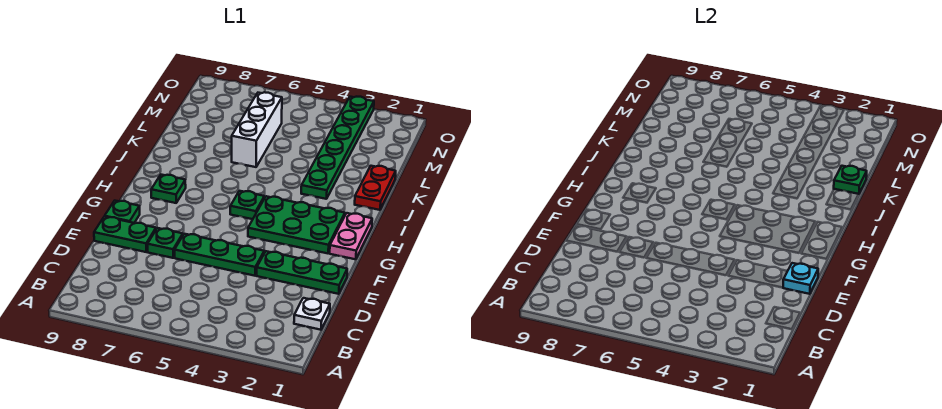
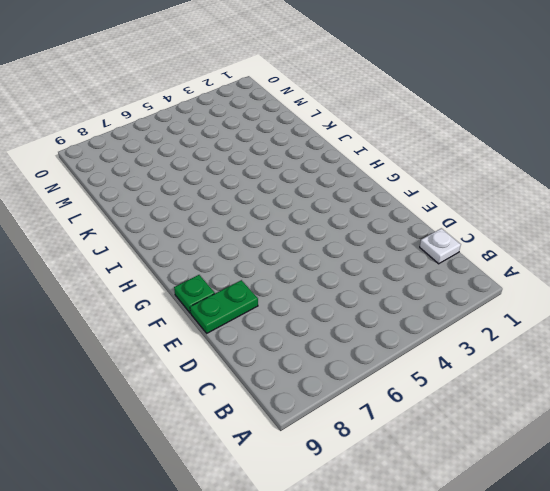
none -> green 1x3 plate [257,251,347,294]
none -> green 1x3 plate [175,234,264,276]
none -> green 1x1 plate [148,228,183,258]

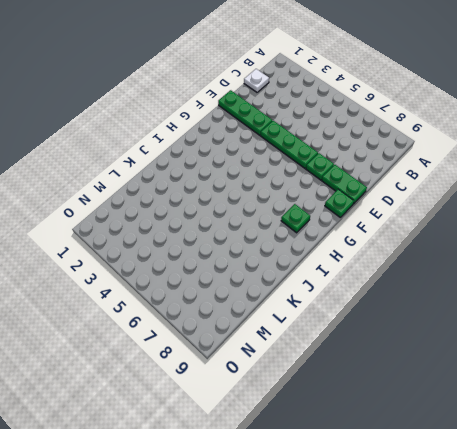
none -> pink 1x2 plate [330,213,372,259]
none -> green 2x3 plate [248,196,345,253]
none -> green 1x1 plate [230,191,264,219]

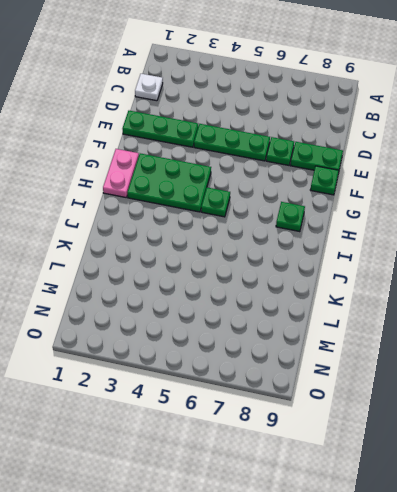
none -> red 1x2 plate [355,166,396,210]
none -> green 1x6 plate [301,97,374,199]
none -> white 1x3 brick [232,92,282,167]

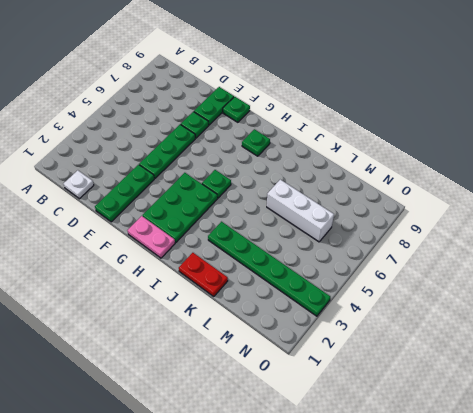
none -> cyan 1x1 plate [783,263,818,294]
none -> green 1x1 plate [834,166,867,194]

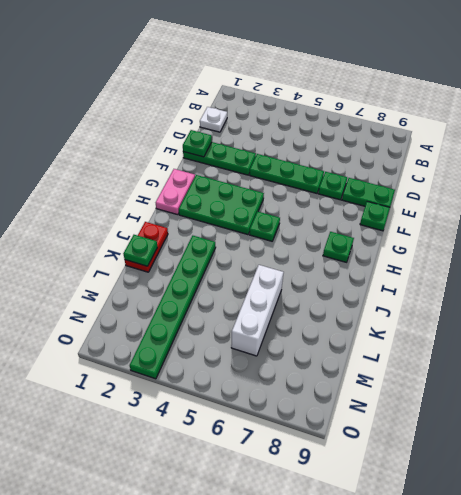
green 1x1 plate [183,130,212,157] -> cyan 1x1 plate [783,263,818,294]

